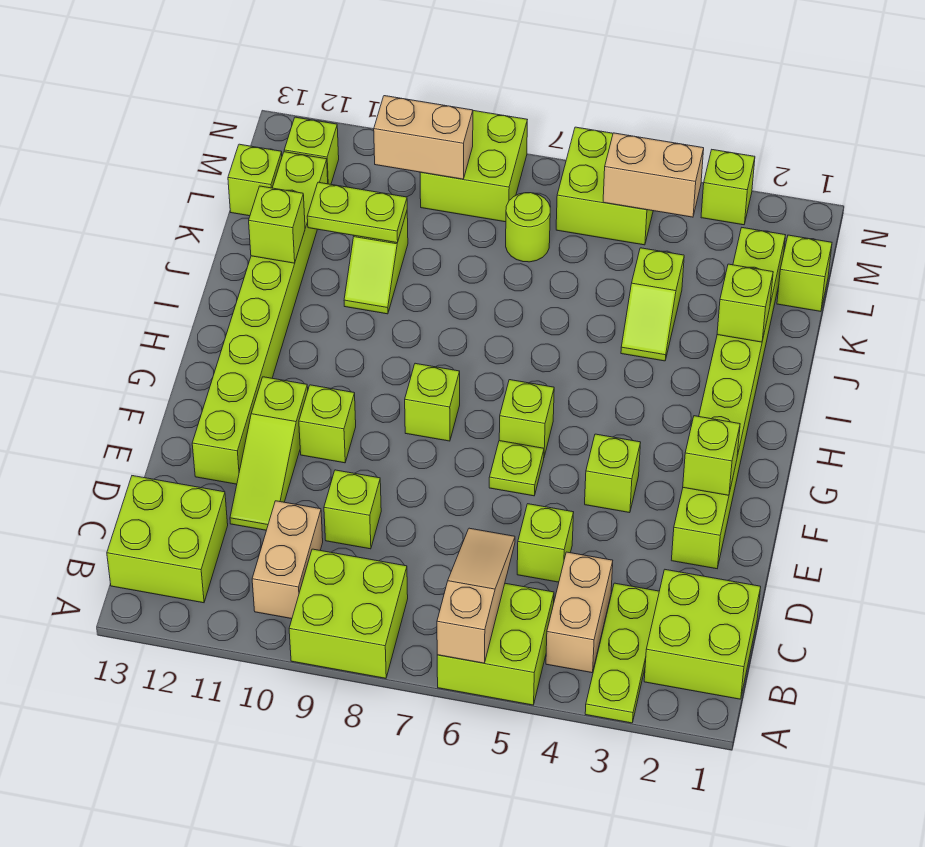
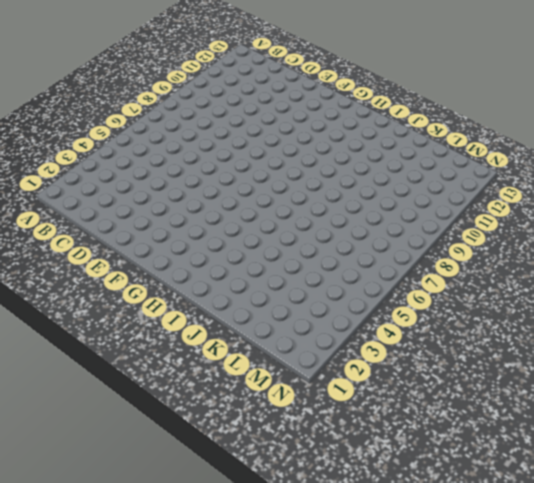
none -> lime 1x3 plate [585,583,659,723]
none -> lime 2x2 brick [437,583,554,705]
none -> lime 2x2 brick [289,549,408,678]
none -> lime 2x2 brick [644,570,761,699]

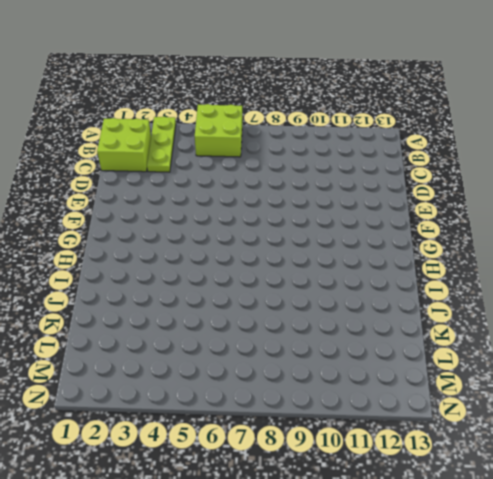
none -> lime 2x2 brick [289,549,408,678]
none -> tan 1x2 brick [546,552,613,673]
none -> tan 1x2 brick [252,501,323,619]
none -> lime 2x2 brick [107,476,228,603]

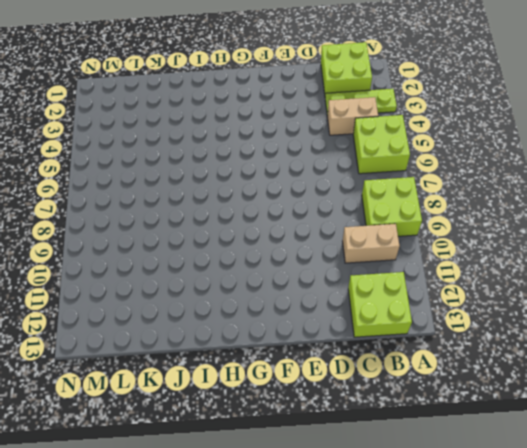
none -> lime 1x1 brick [517,504,574,582]
none -> lime 1x1 brick [324,470,381,549]
none -> lime 1x3 slope [230,377,308,530]
none -> lime 1x8 brick [671,228,785,569]

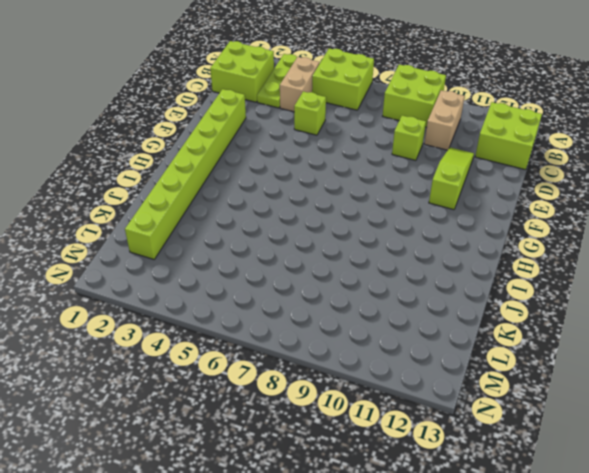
none -> lime 1x8 brick [192,152,328,484]
none -> lime 1x1 brick [585,434,641,513]
none -> lime 1x1 plate [489,441,544,496]
none -> lime 1x1 brick [299,385,356,463]

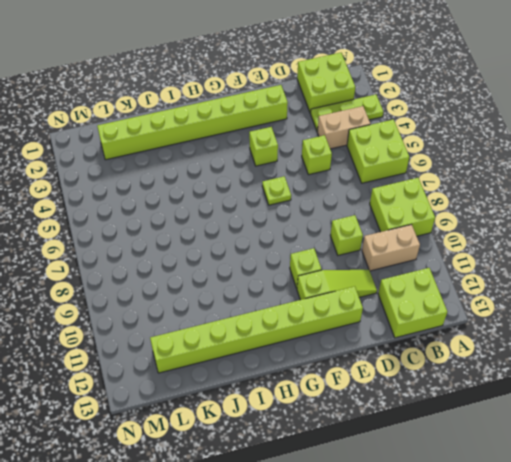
none -> lime 1x1 brick [499,380,554,456]
none -> lime 1x1 brick [405,363,460,441]
none -> lime 1x2 slope [621,248,684,361]
none -> lime 1x2 slope [344,212,408,314]

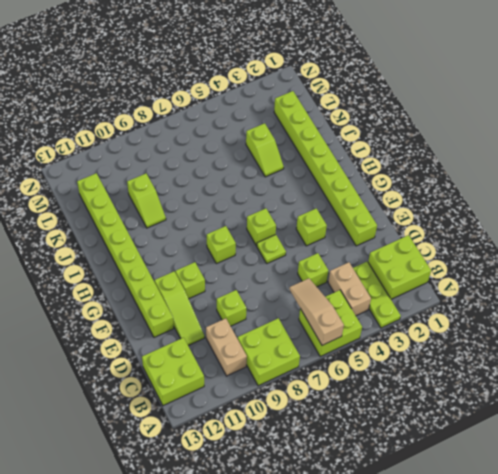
none -> lime 1x1 brick [777,235,832,311]
none -> lime 1x1 round brick [506,193,550,262]
none -> lime 1x1 brick [228,144,282,216]
none -> lime 2x2 brick [556,127,653,245]

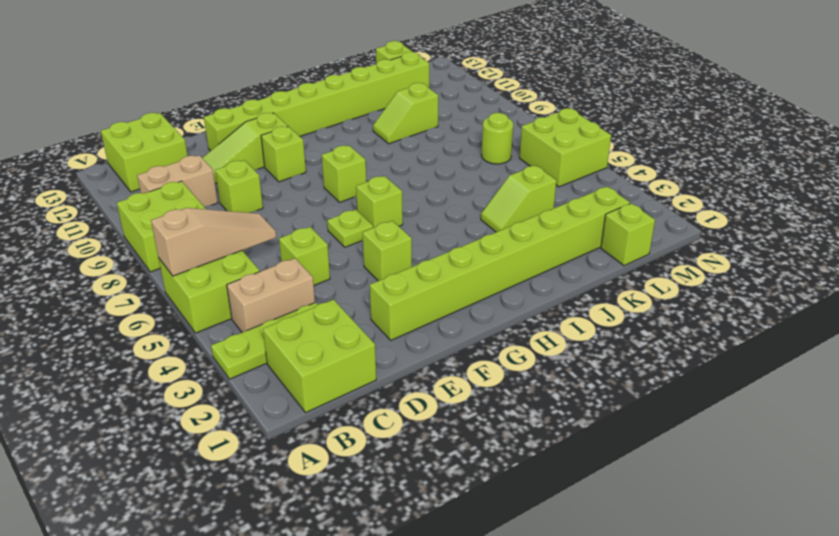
none -> lime 2x2 brick [420,111,527,222]
none -> lime 1x1 brick [284,117,339,184]
none -> lime 1x1 brick [701,150,755,225]
none -> lime 1x1 brick [683,416,740,495]

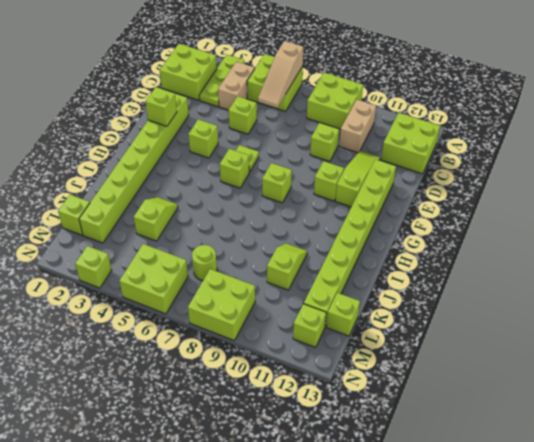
none -> lime 1x1 brick [717,264,773,342]
none -> lime 1x1 brick [249,186,305,263]
none -> lime 1x2 plate [307,182,407,243]
none -> tan 1x2 brick [603,133,704,217]

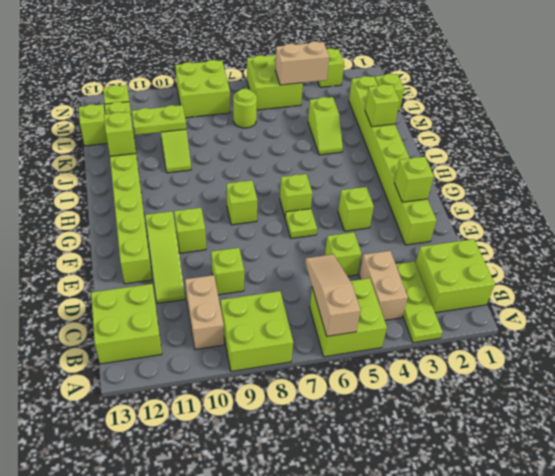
none -> tan 1x2 brick [374,96,473,179]

